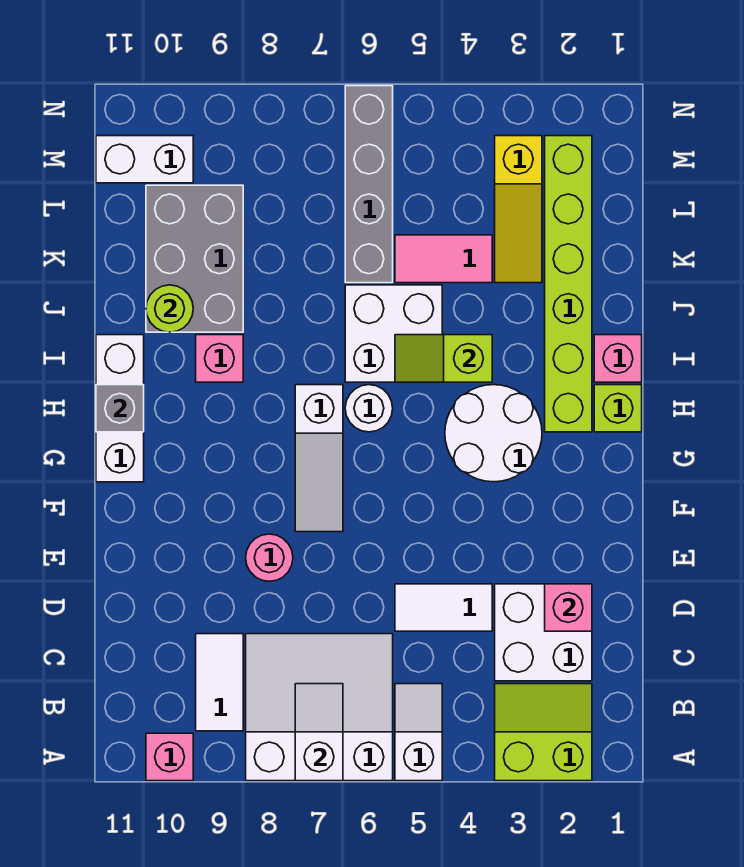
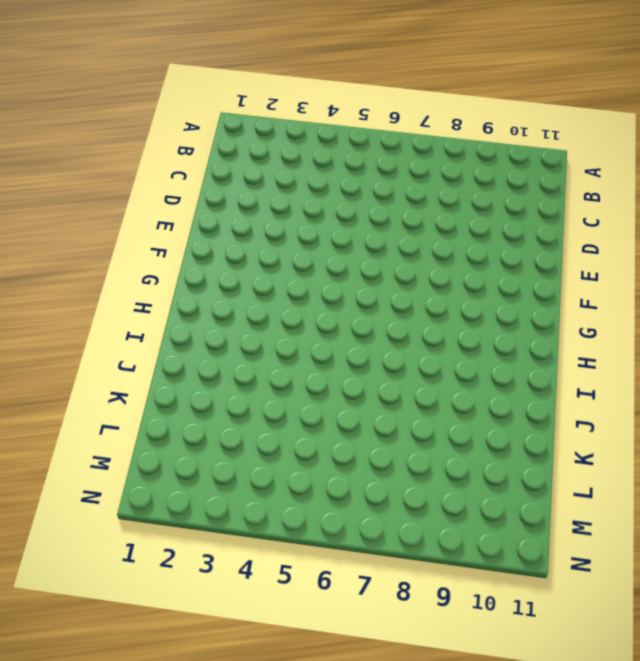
none -> lime 2x2 slope [495,684,592,781]
none -> white 1x2 slope [395,684,442,781]
none -> white 3x3 slope [246,634,393,781]

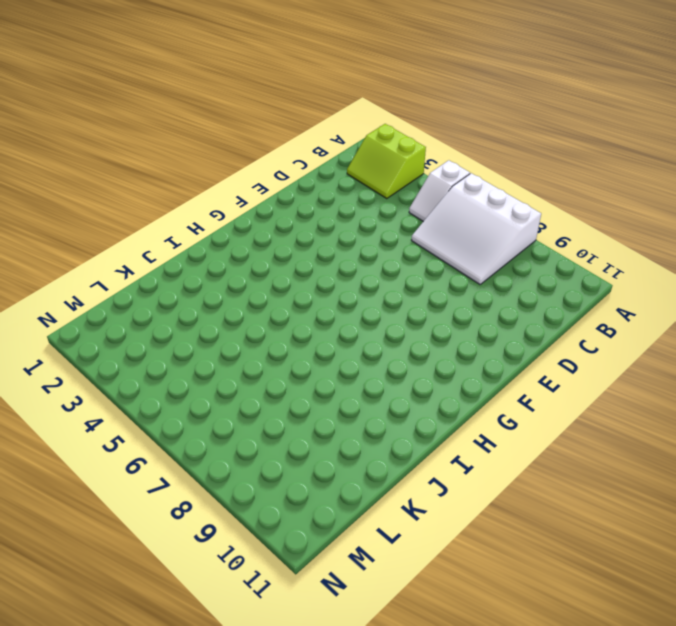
none -> pink 1x1 brick [146,733,193,781]
none -> white 1x2 tile [196,634,243,731]
none -> white 2x2 brick [495,584,592,681]

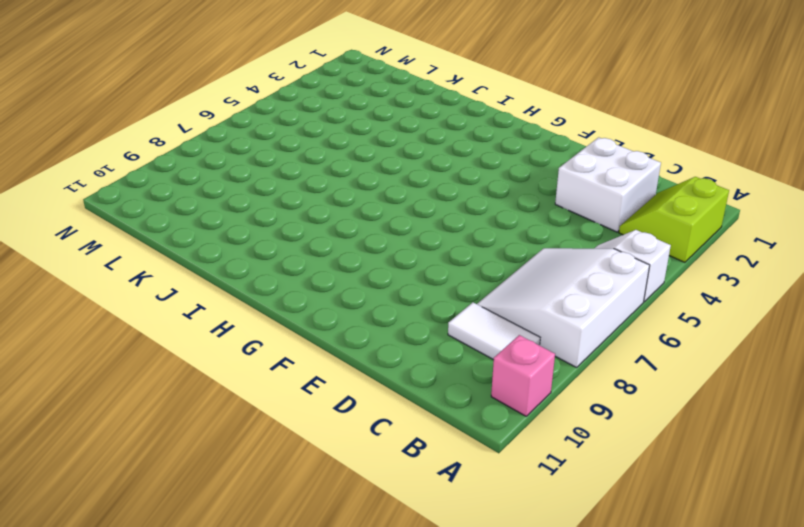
none -> white 1x2 tile [395,584,492,631]
none -> pink 1x1 round brick [246,534,293,581]
none -> white 1x3 slope [295,385,343,532]

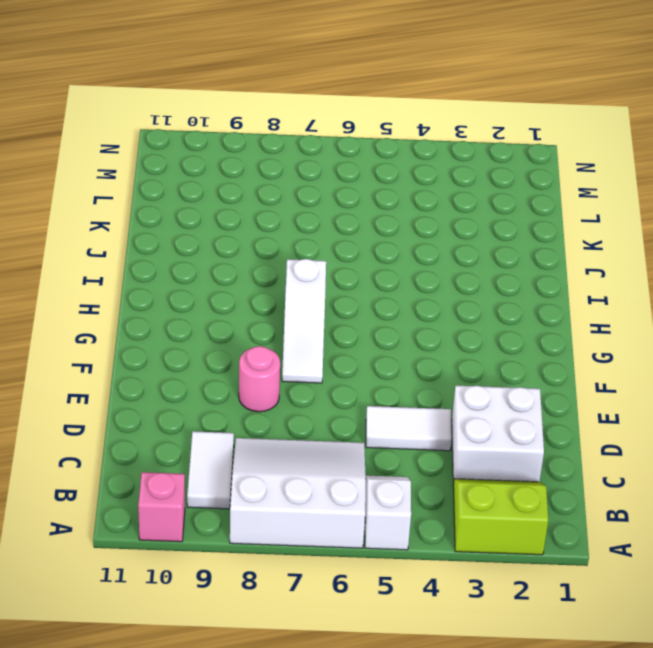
none -> white 2x2 round brick [445,385,542,482]
none -> white 1x3 brick [96,335,144,482]
none -> lime 1x1 brick [594,385,642,432]

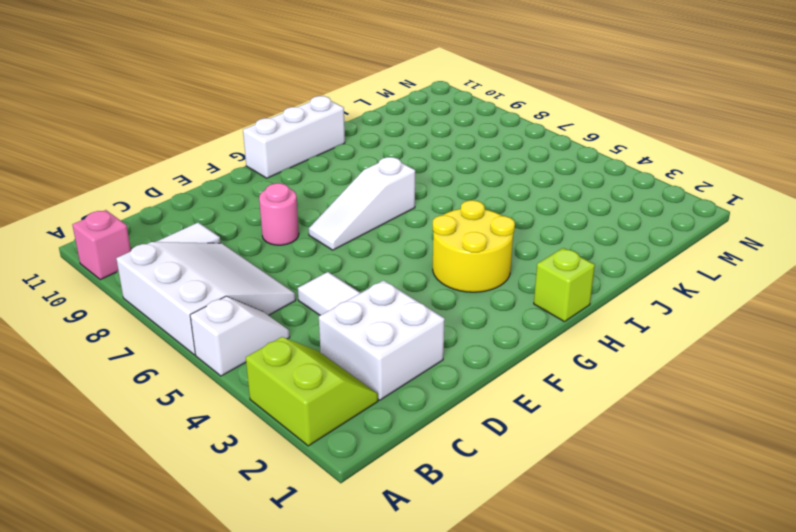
yellow 2x2 round brick [433,200,515,292] -> white 2x2 round brick [445,385,542,482]
none -> lime 1x6 brick [545,136,592,432]
none -> white 1x1 round brick [345,385,393,432]
none -> pink 1x1 brick [594,335,642,382]

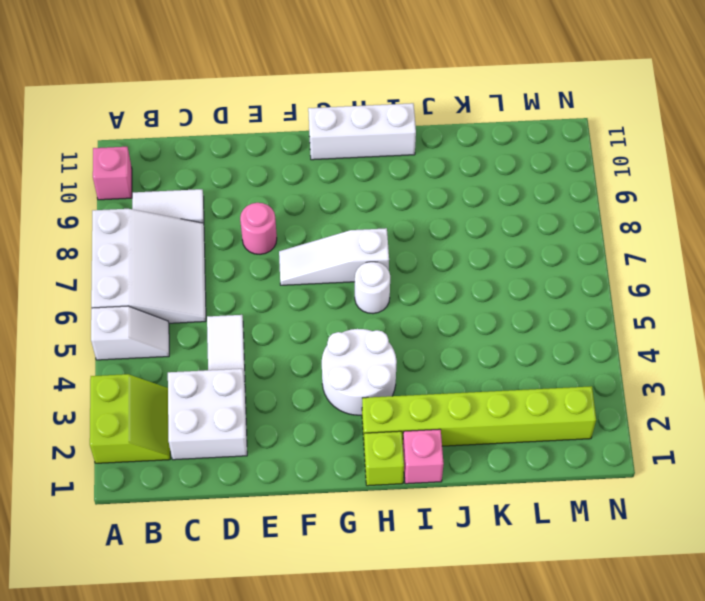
none -> white 2x2 brick [345,285,442,382]
none -> pink 1x1 brick [196,335,243,382]
none -> grey 2x3 brick [146,185,243,332]

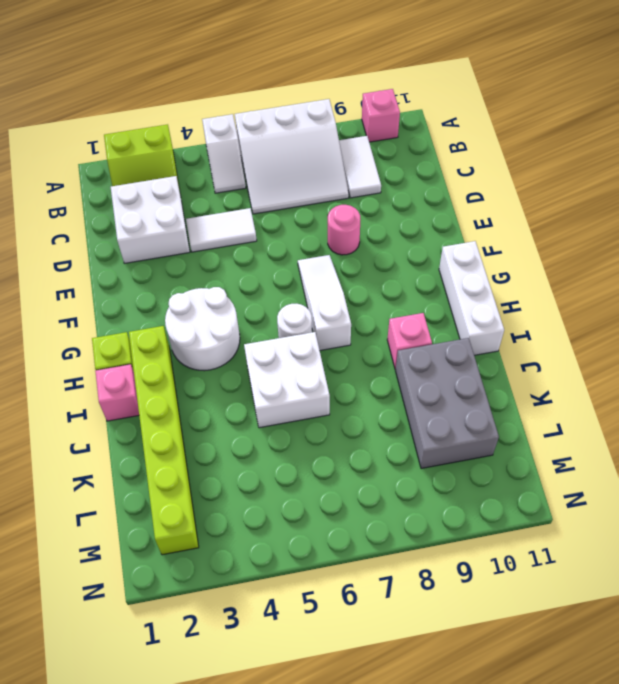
none -> yellow 1x3 slope [495,136,542,283]
none -> pink 1x2 tile [395,235,492,283]
none -> grey 1x4 brick [345,86,393,283]

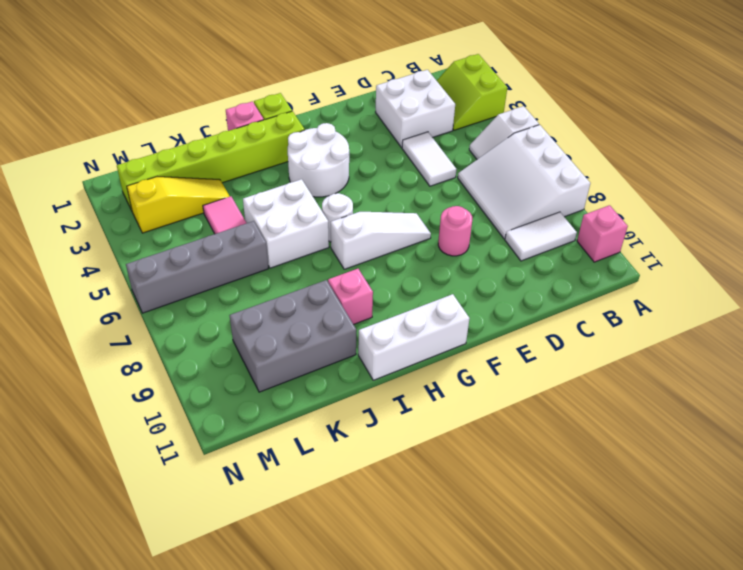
none -> white 1x2 brick [96,136,193,183]
none -> white 1x2 slope [295,684,343,781]
none -> pink 1x1 brick [545,584,592,631]

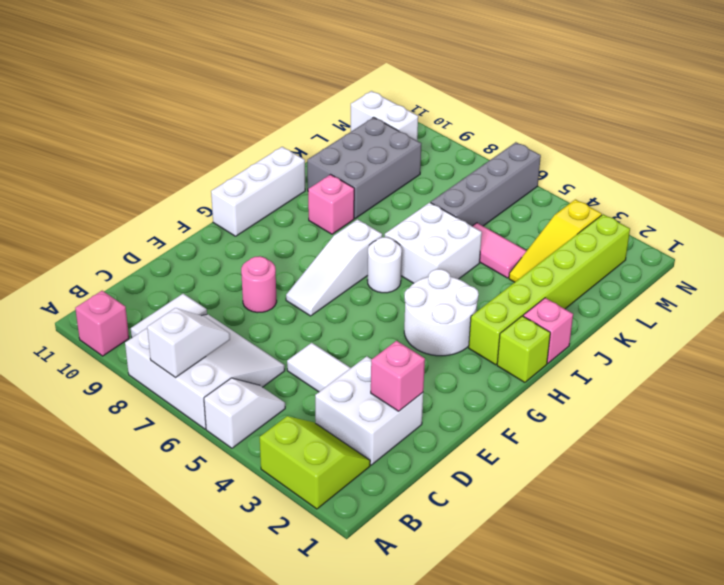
none -> grey 1x1 brick [96,385,144,432]
none -> lime 1x2 slope [395,335,492,382]
none -> lime 1x1 round brick [146,285,193,332]

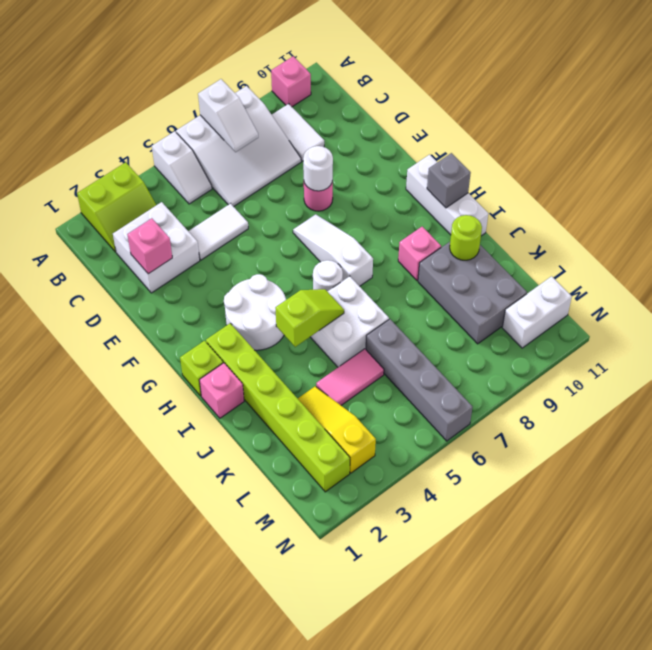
white 1x1 round brick [303,146,333,191] -> none

